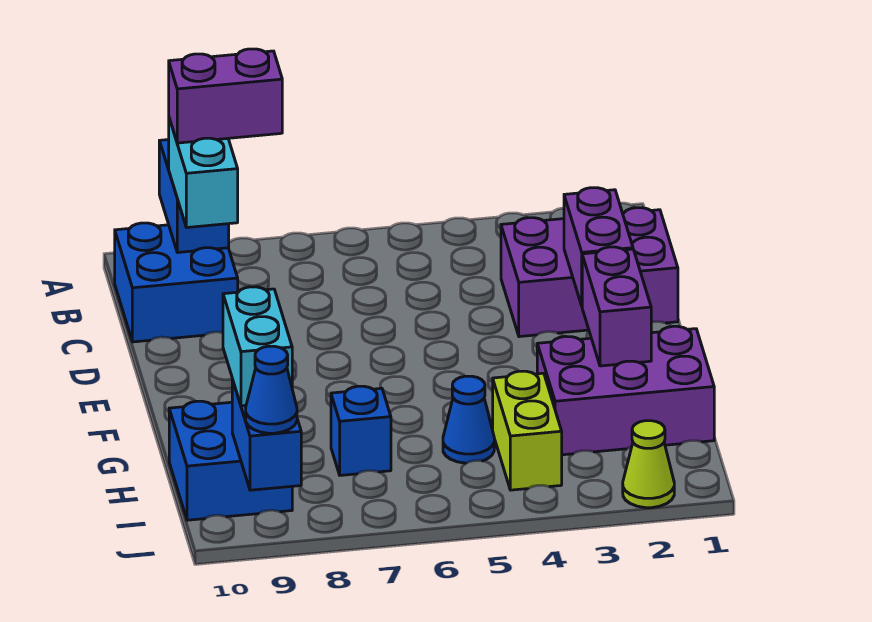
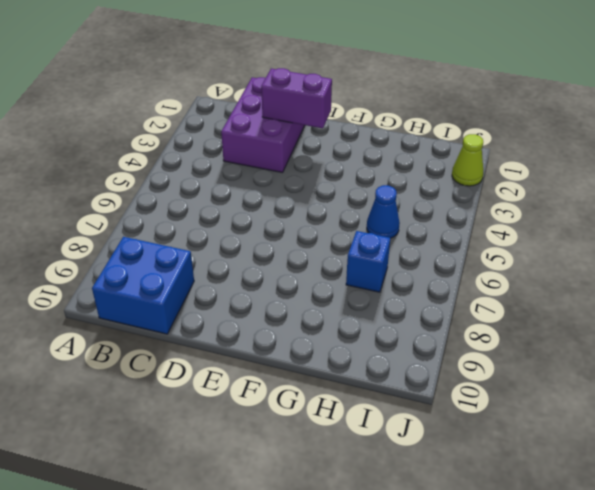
none -> purple 2x3 brick [537,326,714,455]
none -> lime 1x2 brick [493,371,562,490]
none -> blue 2x2 brick [169,401,292,520]

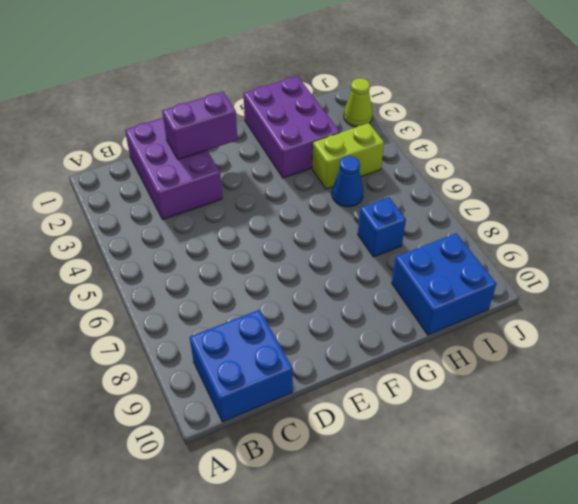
none -> blue 1x2 brick [159,140,229,253]
none -> purple 1x2 brick [582,247,651,366]
none -> blue 1x2 brick [232,379,301,490]

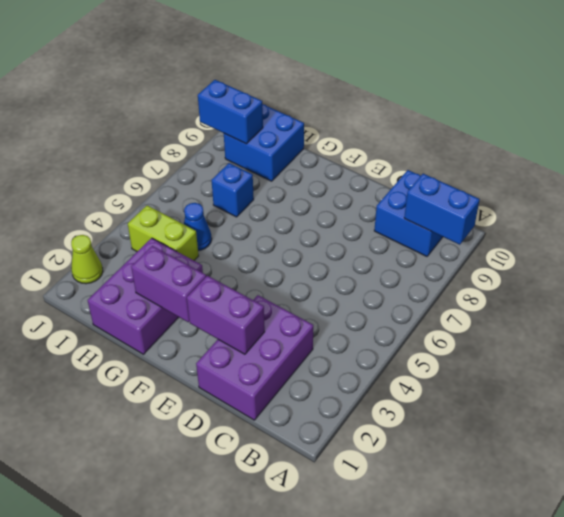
none -> cyan 1x2 brick [169,118,238,227]
none -> cyan 1x2 brick [223,287,292,406]
none -> blue 1x1 cone [246,346,297,433]

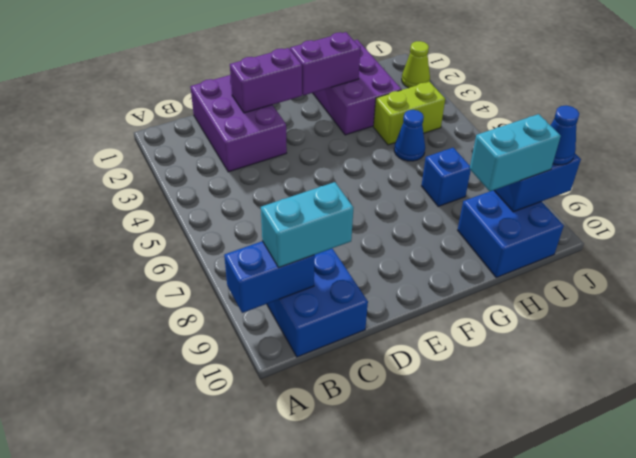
none -> purple 1x2 brick [169,49,282,143]

